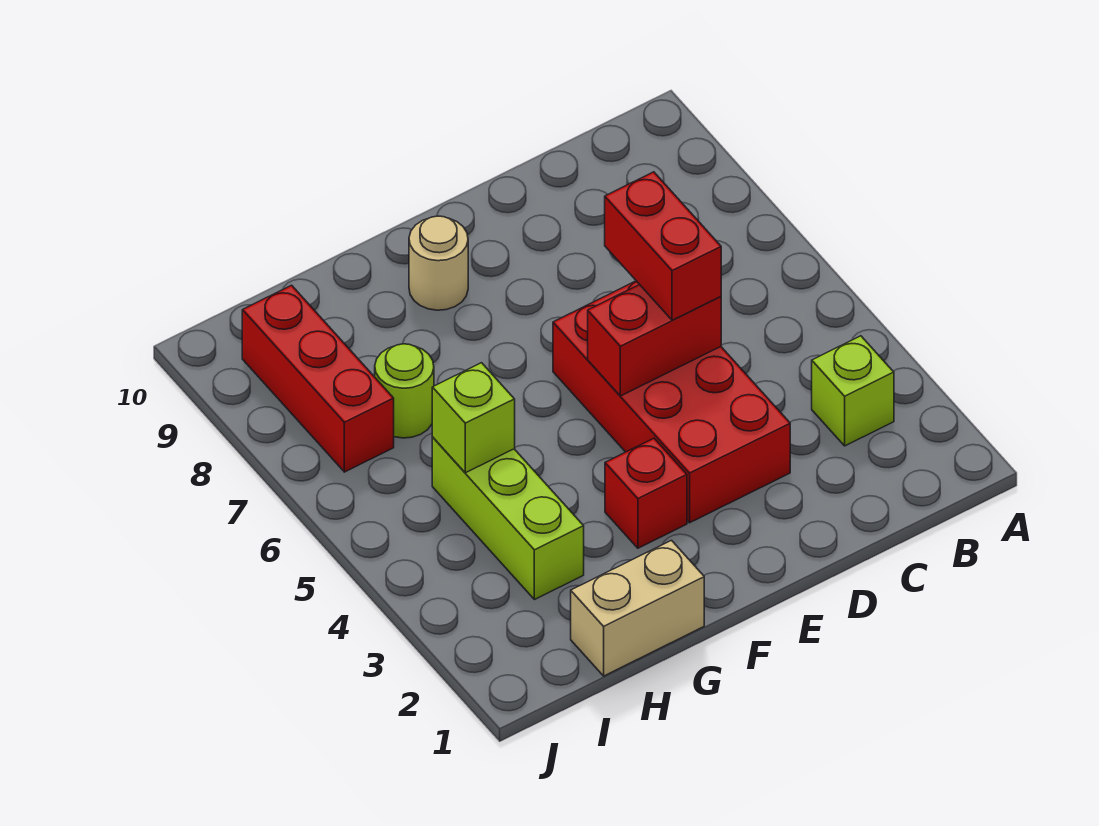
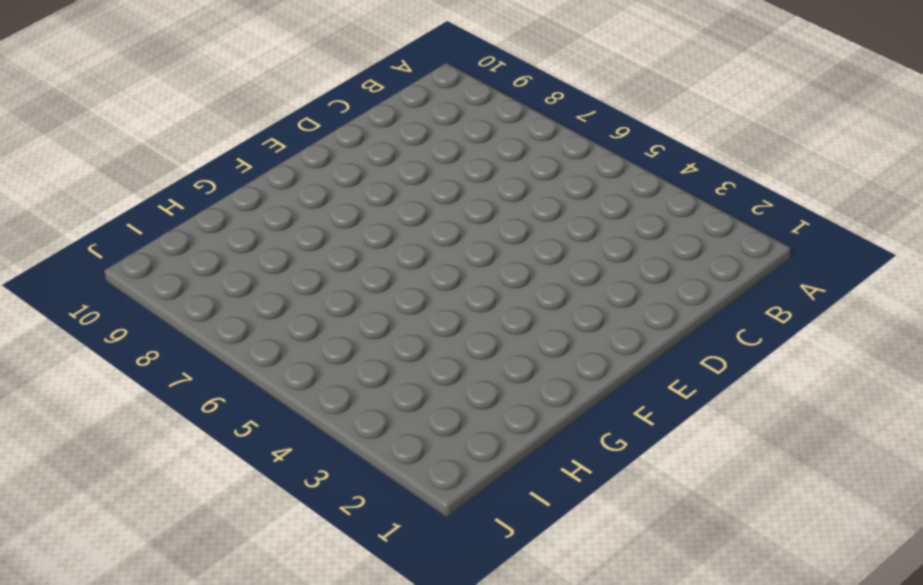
none -> lime 1x1 brick [812,336,894,446]
none -> red 2x4 brick [553,281,790,523]

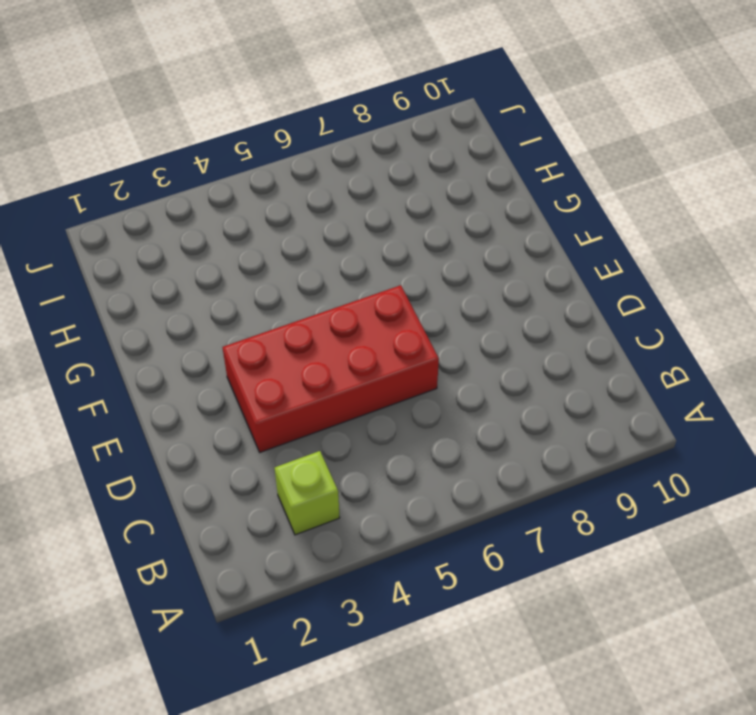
none -> red 1x1 brick [605,438,687,548]
none -> tan 1x1 round brick [409,216,468,310]

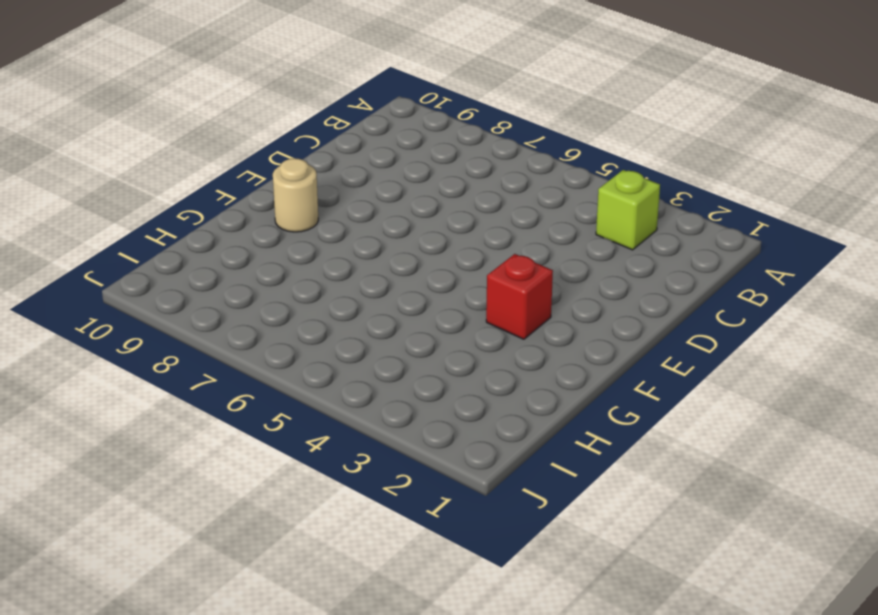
none -> red 2x4 brick [553,281,790,523]
none -> tan 1x2 brick [571,540,704,676]

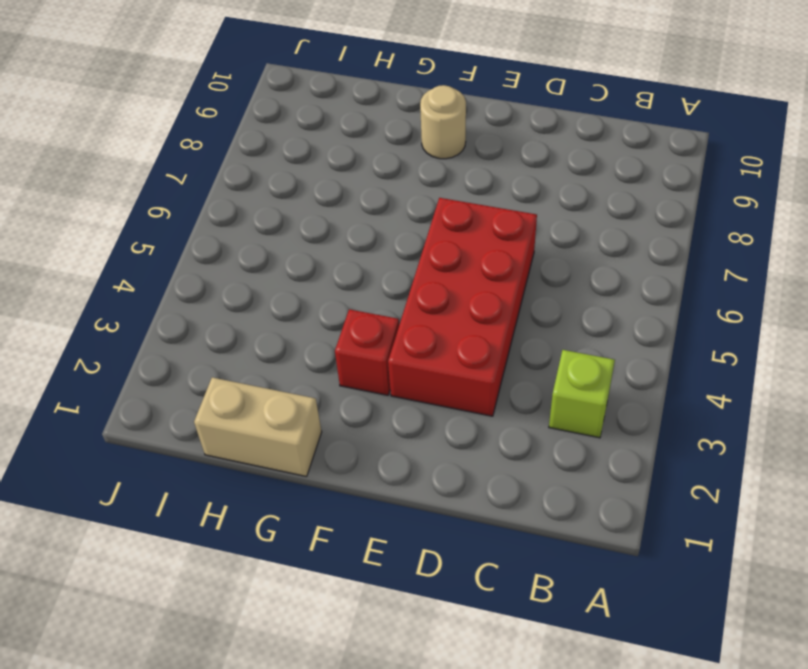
none -> lime 1x3 brick [432,437,584,600]
none -> lime 1x1 round brick [375,344,434,438]

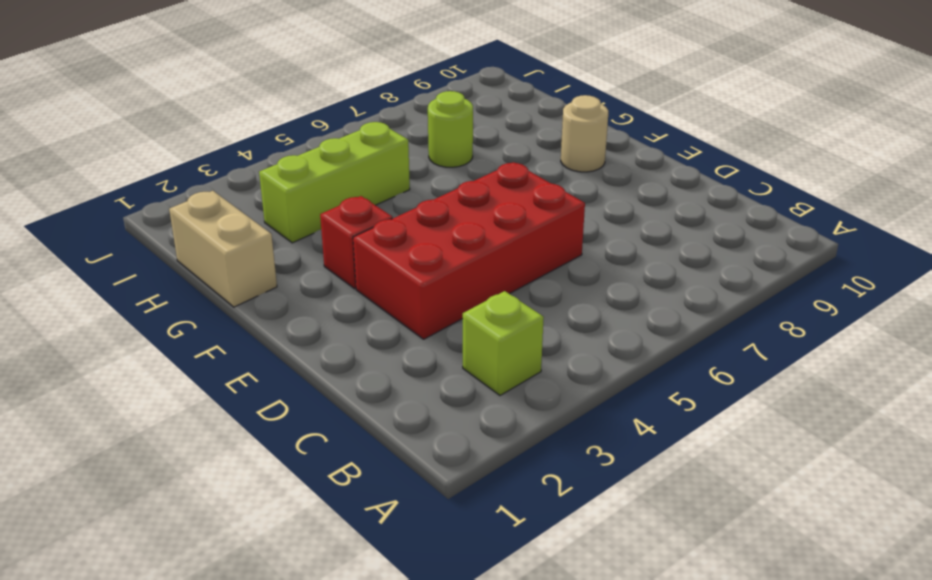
none -> red 1x3 brick [242,285,394,472]
none -> red 1x2 brick [588,284,721,396]

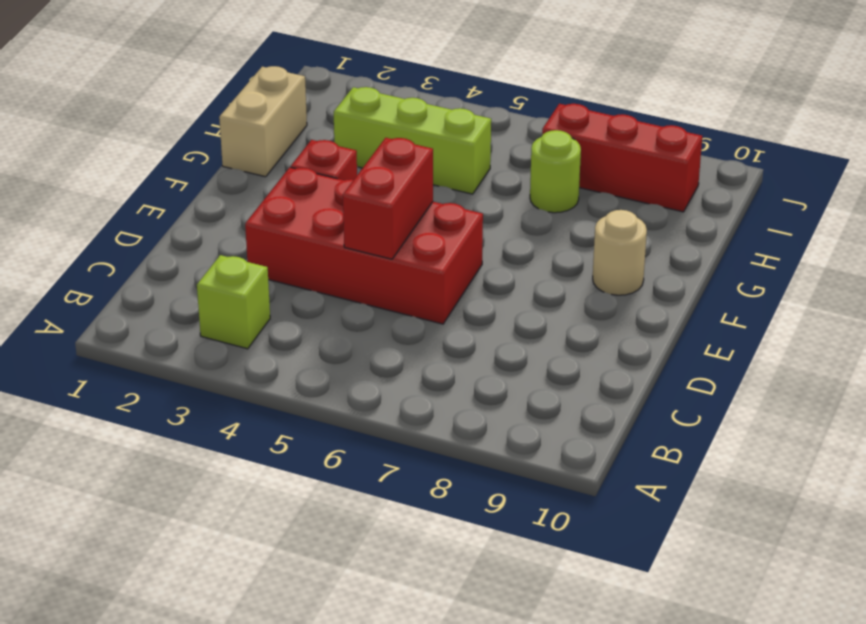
none -> lime 1x1 brick [432,363,515,473]
none -> red 1x2 brick [605,172,721,320]

